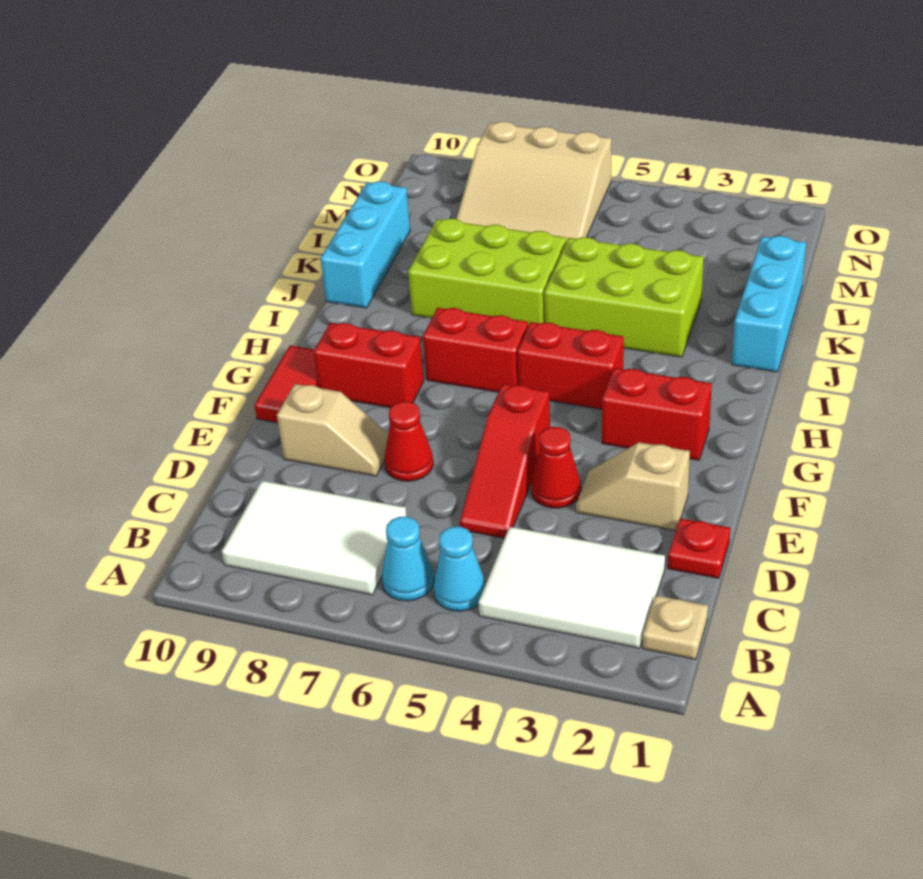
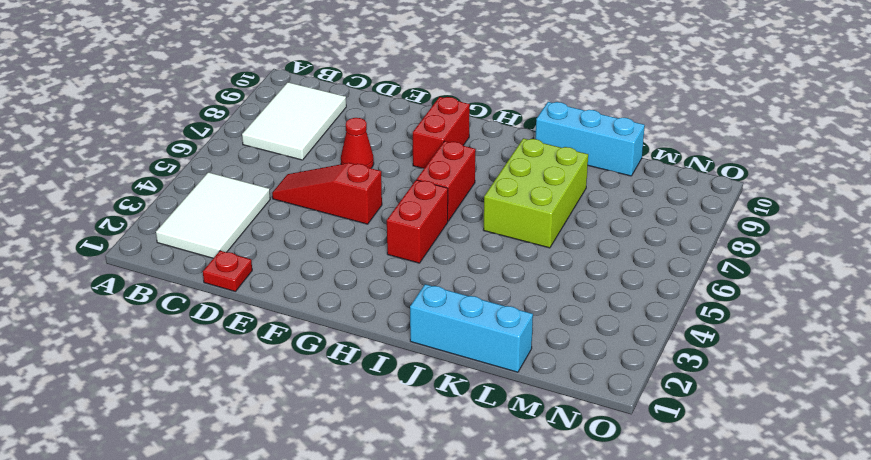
none -> tan 1x1 plate [643,595,708,659]
none -> cyan 1x1 cone [433,527,485,611]
none -> cyan 1x1 cone [381,517,434,601]

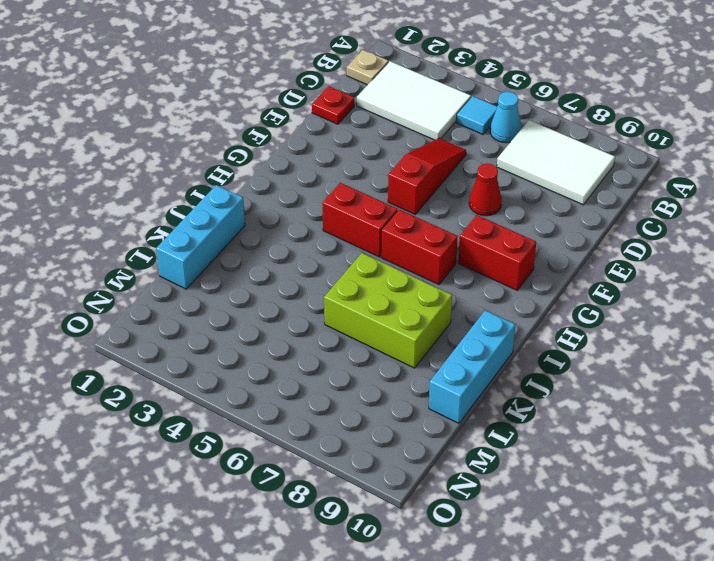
cyan 1x1 tile [456,96,497,134] -> cyan 1x1 cone [433,527,485,611]
none -> tan 1x2 slope [576,442,690,531]
none -> red 1x1 cone [531,427,581,508]
none -> tan 1x2 slope [277,384,388,476]

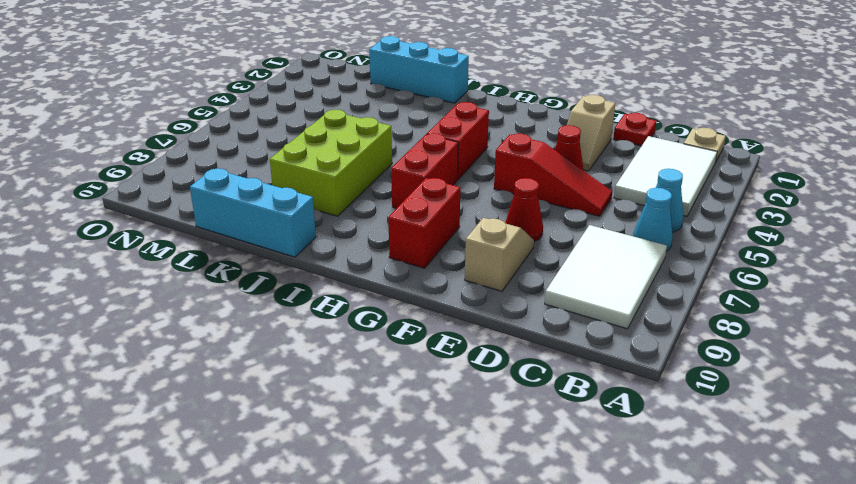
none -> red 1x2 tile [254,346,319,423]
none -> red 1x2 brick [602,368,712,460]
none -> lime 2x3 brick [544,237,704,357]

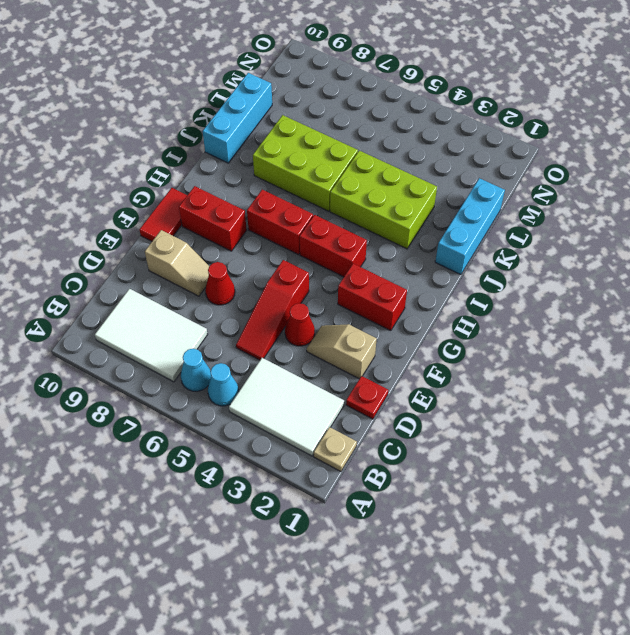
none -> tan 3x3 slope [456,122,611,241]

